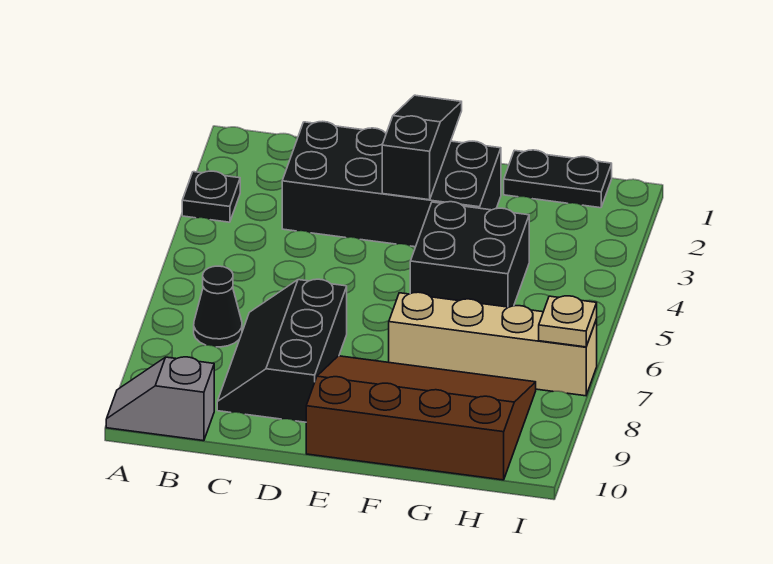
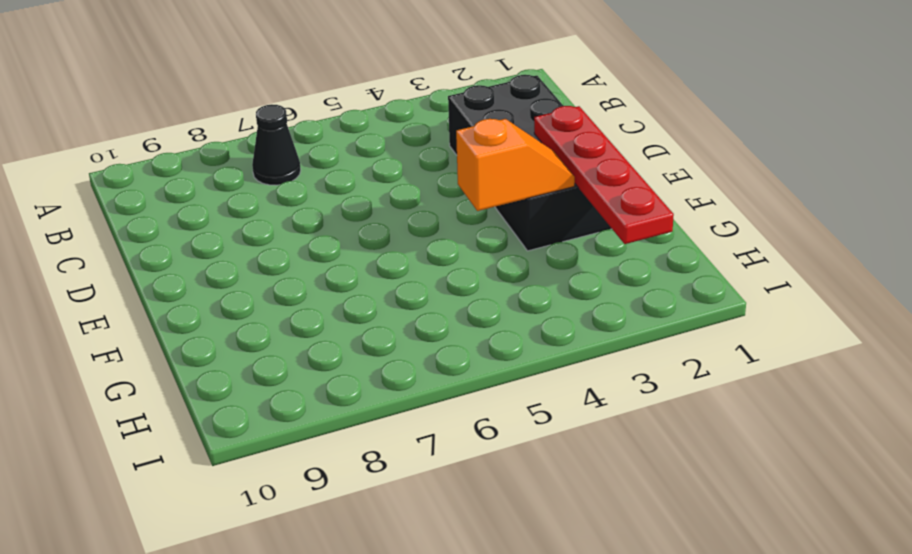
red 1x4 plate [534,106,674,244] -> black 1x3 slope [382,95,462,200]
orange 1x2 slope [456,119,575,211] -> none
none -> black 1x1 plate [182,171,240,222]
none -> grey 1x2 slope [106,357,214,441]

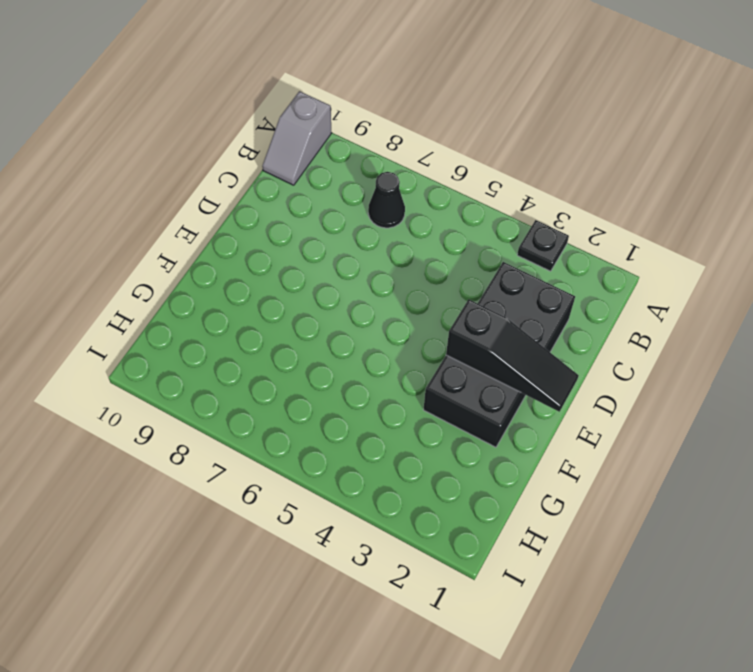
grey 1x2 slope [262,91,332,185] -> grey 1x2 slope turned to [106,357,214,441]
none -> black 2x3 slope [217,279,347,422]
none -> brown 3x4 slope [306,356,536,480]

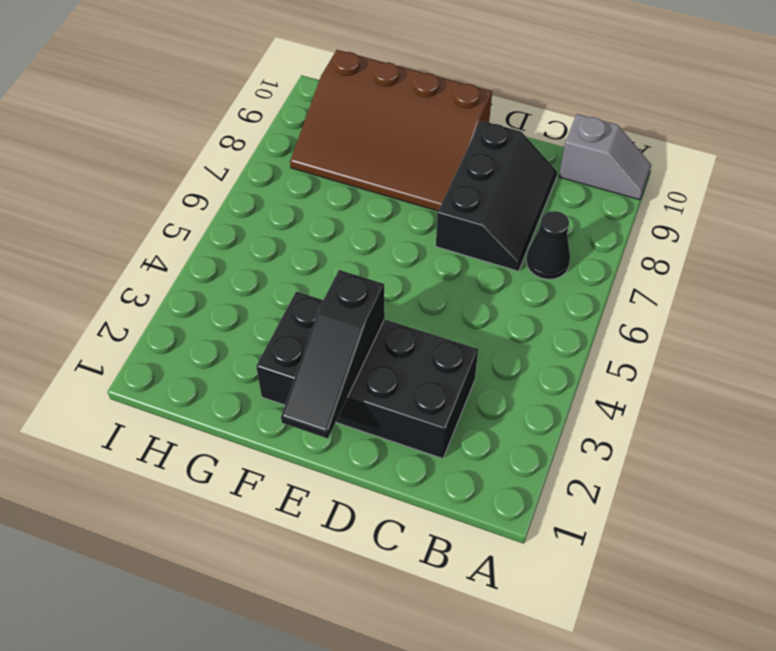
none -> black 1x1 plate [182,171,240,222]
none -> black 2x2 brick [410,202,529,307]

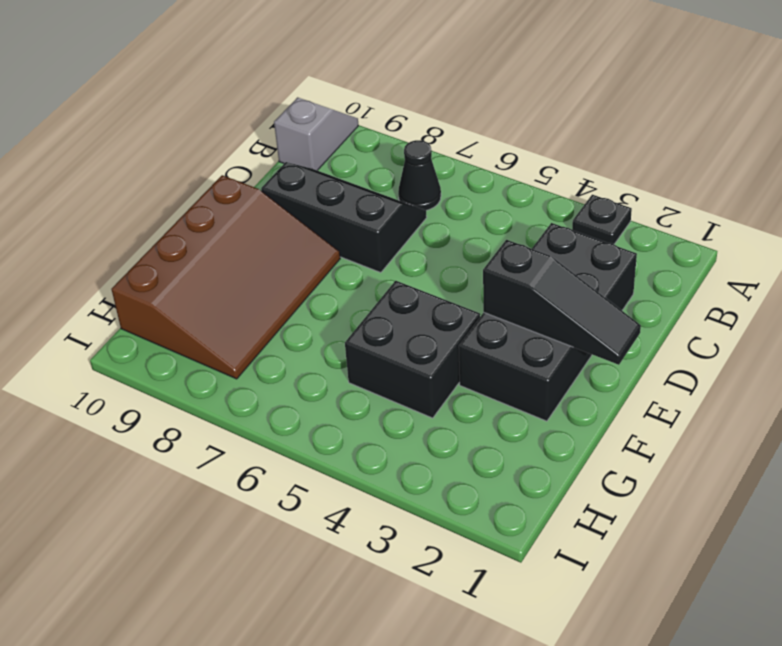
none -> tan 1x4 brick [389,292,597,396]
none -> black 1x2 plate [504,150,612,208]

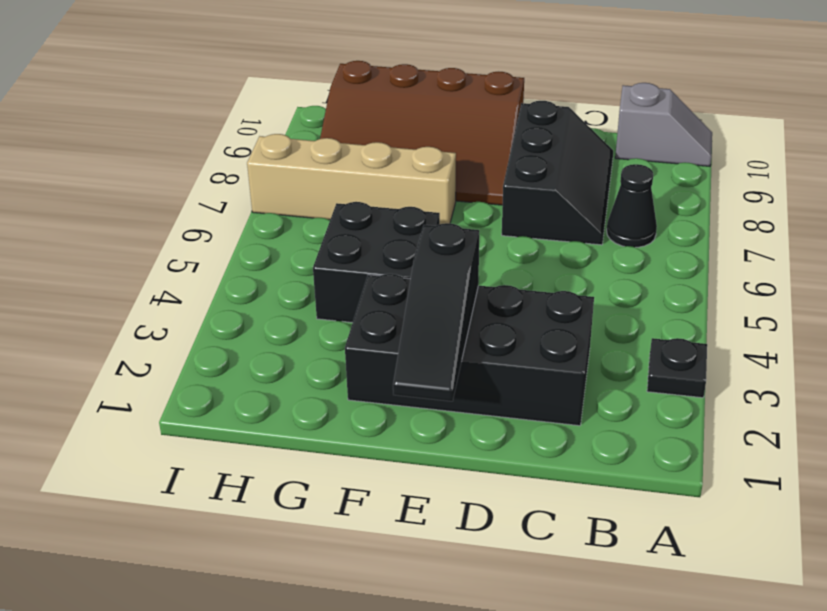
none -> black 1x2 plate [504,150,612,208]
none -> tan 1x1 plate [539,296,597,347]

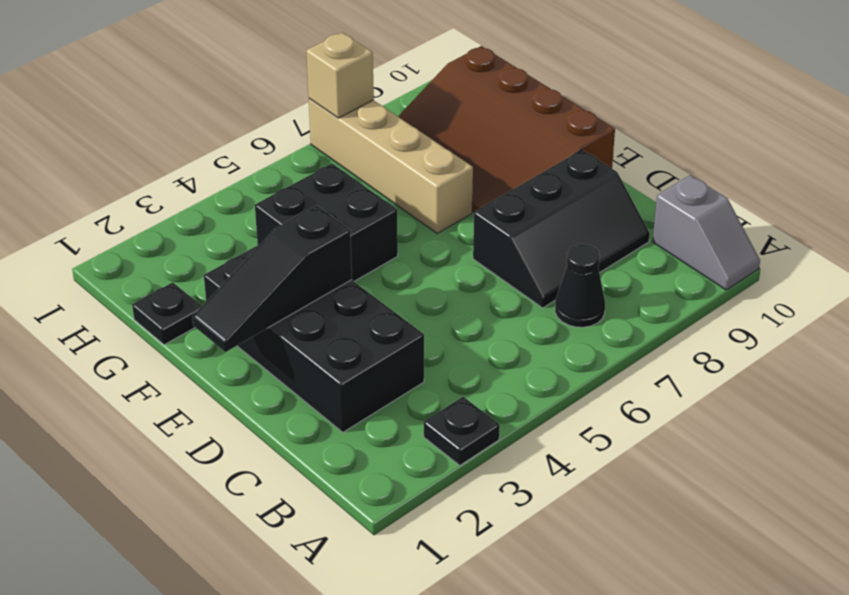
black 1x1 plate [132,282,202,345] -> black 1x2 plate [504,150,612,208]
tan 1x1 brick [306,32,374,118] -> tan 1x1 plate [539,296,597,347]

